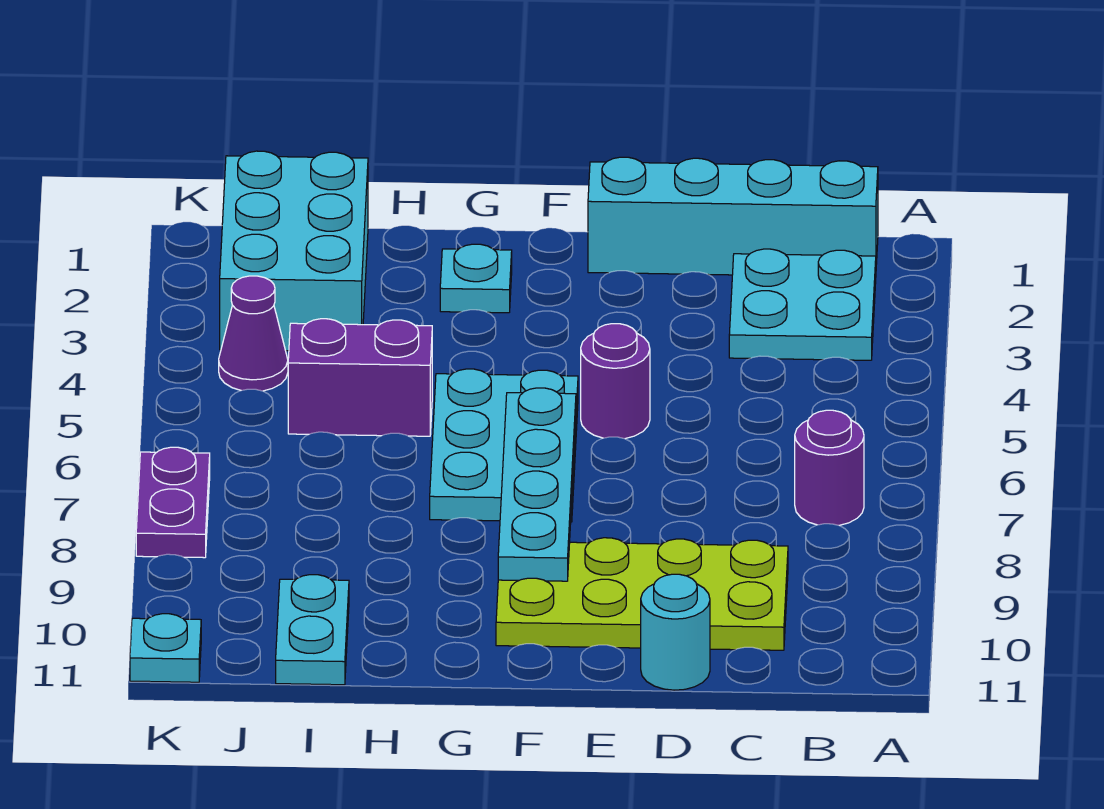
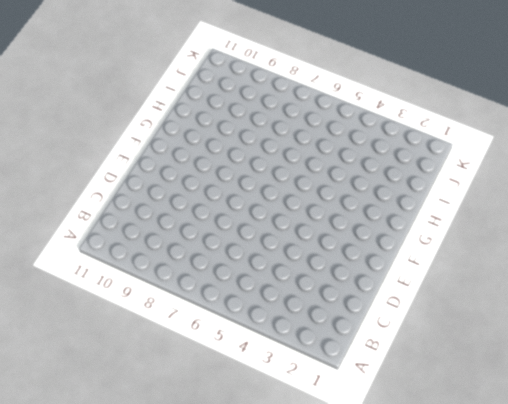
none -> cyan 1x4 brick [588,157,878,275]
none -> cyan 2x2 plate [729,249,876,360]
none -> purple 1x1 round brick [795,410,864,525]

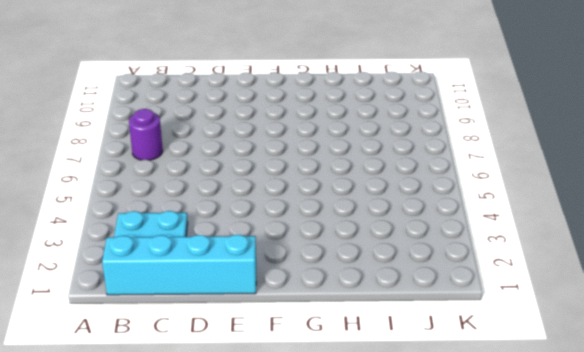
none -> lime 2x4 plate [496,538,788,650]
none -> cyan 1x1 round brick [641,574,710,690]
none -> purple 1x1 round brick [581,324,650,439]

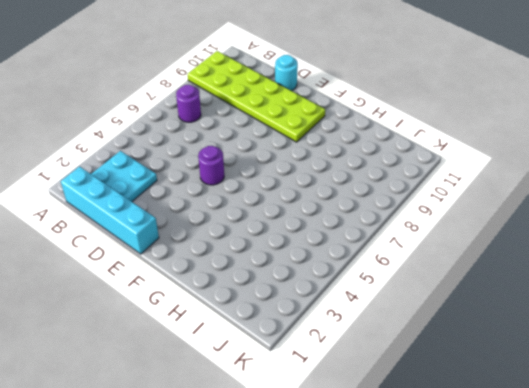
lime 2x6 plate [188,51,325,142] -> lime 2x4 plate [496,538,788,650]
none -> cyan 2x3 plate [430,369,578,522]
none -> cyan 1x1 plate [440,244,512,313]
none -> purple 1x2 brick [288,319,432,436]

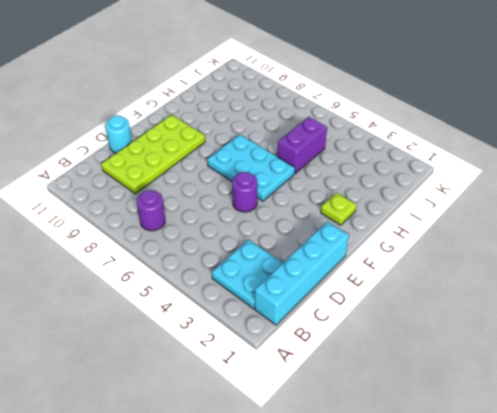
lime 1x1 plate [321,193,357,225] -> cyan 1x1 plate [440,244,512,313]
none -> cyan 2x3 brick [220,151,368,351]
none -> cyan 1x2 plate [276,575,349,685]
none -> purple 1x1 cone [219,276,288,391]

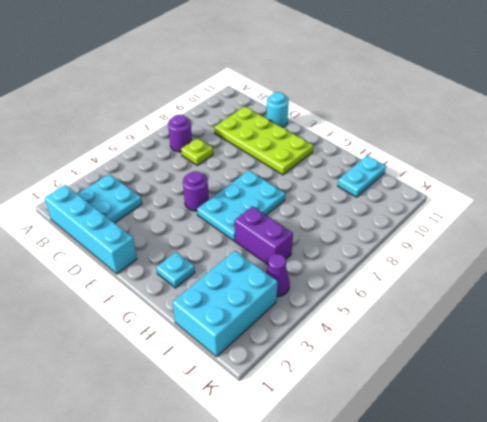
lime 1x1 plate [181,138,213,165] -> none
none -> purple 1x2 plate [136,447,210,558]
none -> cyan 1x1 plate [130,614,201,682]
none -> cyan 1x4 plate [498,388,576,581]

